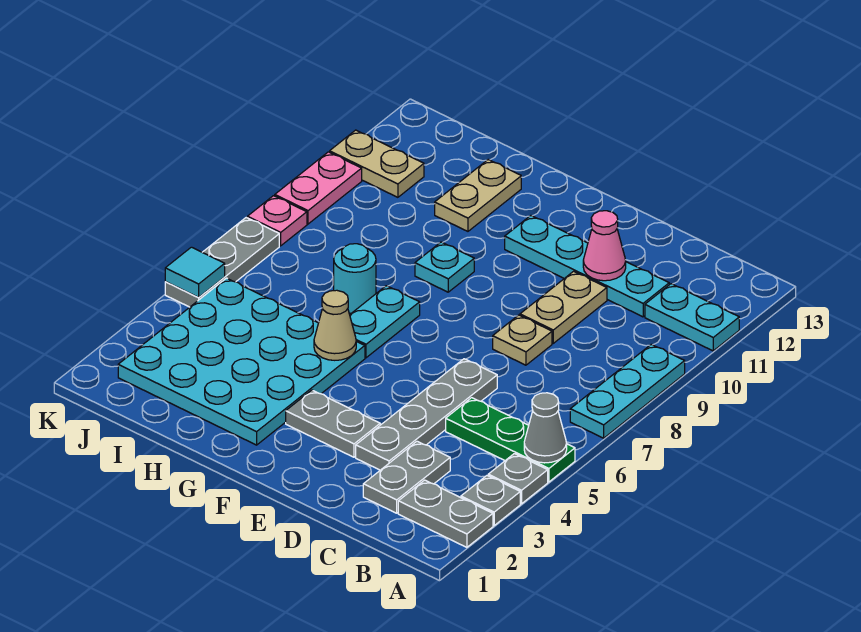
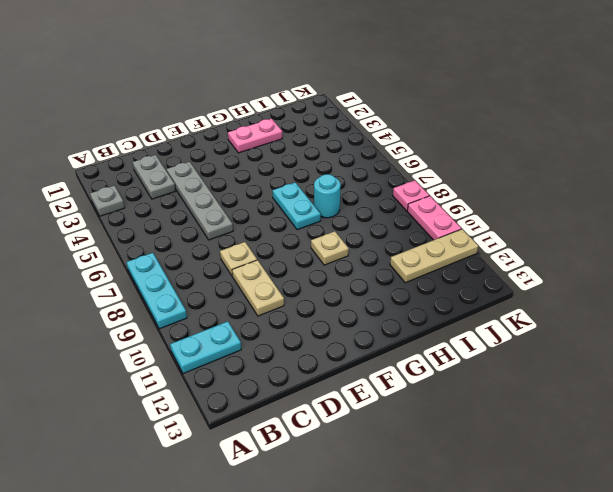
pink 1x2 plate [228,119,282,153] -> cyan 4x4 plate [118,278,365,445]
tan 1x1 plate [311,231,349,265] -> cyan 1x1 plate [415,242,474,292]
tan 1x3 plate [390,229,478,283] -> tan 1x2 plate [330,130,424,197]
none -> grey 1x2 plate [398,480,493,547]
none -> grey 1x1 plate [488,454,548,504]
none -> green 1x3 plate [446,398,575,482]

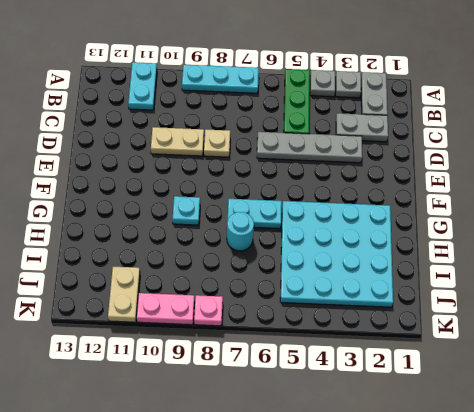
none -> cyan 1x4 plate [505,216,669,317]
none -> grey 1x2 plate [286,390,380,457]
none -> tan 1x2 plate [435,160,521,231]

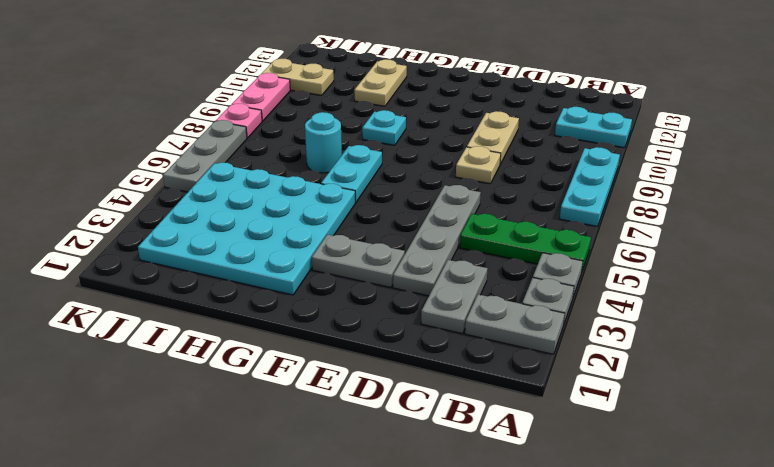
none -> cyan 1x4 plate [505,216,669,317]
none -> grey 1x1 cone [524,393,567,463]
none -> pink 1x1 cone [583,211,626,281]

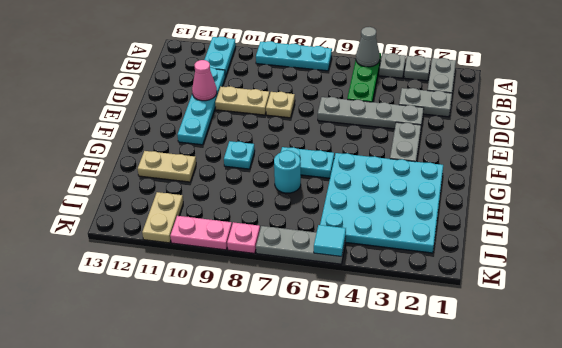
none -> tan 1x1 cone [314,290,356,360]

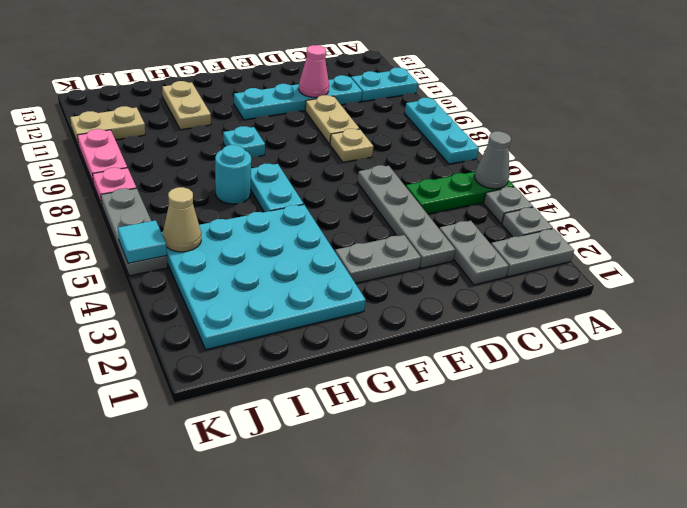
tan 1x1 cone [163,187,201,252] -> tan 1x1 cone moved to [314,290,356,360]

